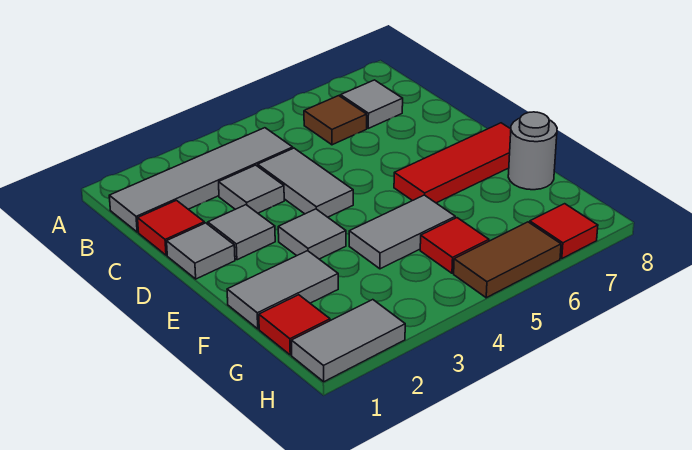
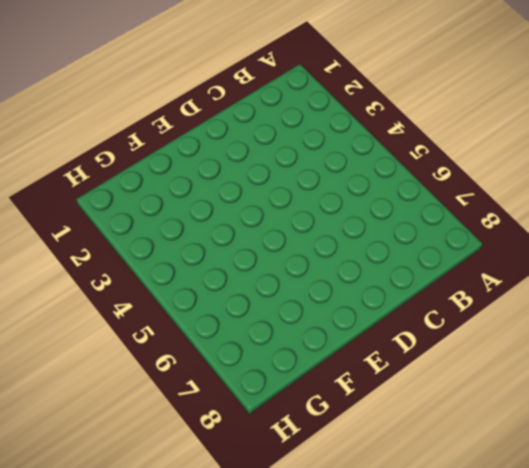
none -> grey 1x4 tile [109,128,293,232]
none -> brown 1x1 tile [304,96,367,145]
none -> grey 1x1 tile [340,80,403,128]

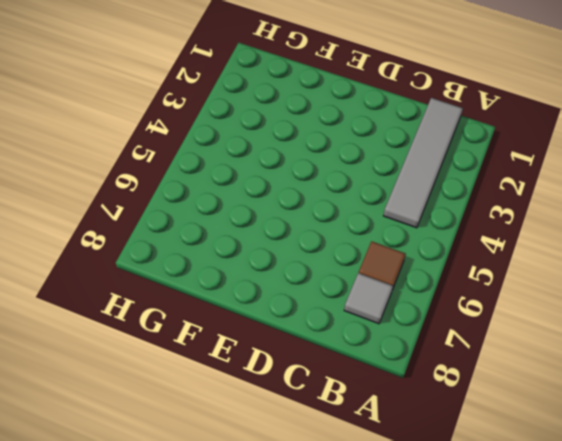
none -> red 1x1 tile [138,200,204,255]
none -> grey 1x1 tile [219,165,284,213]
none -> grey 1x2 tile [258,148,353,217]

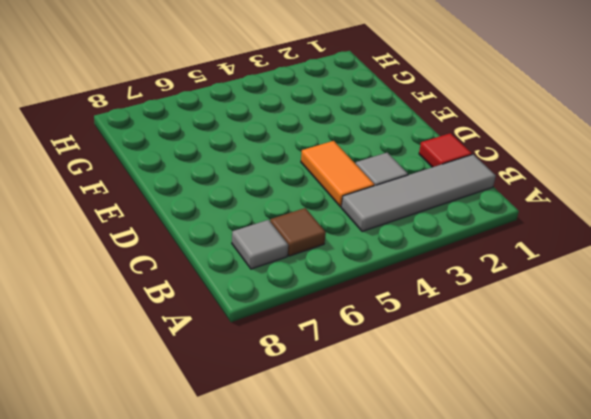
orange 1x2 tile [301,141,375,207] -> grey 1x2 tile [258,148,353,217]
none -> grey 1x1 tile [167,223,235,279]
none -> grey 1x1 tile [208,205,275,260]
none -> grey 1x1 tile [278,209,346,259]

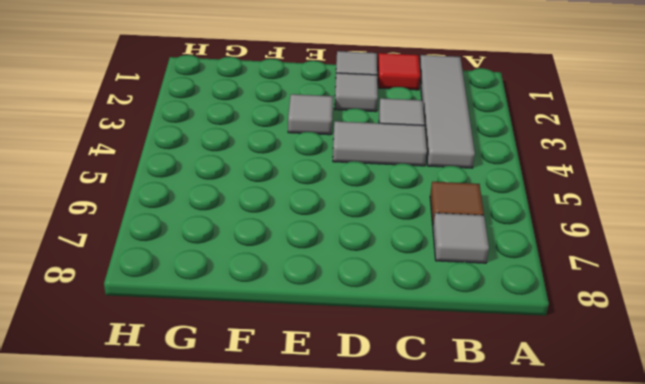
none -> red 1x3 tile [394,123,511,203]
none -> grey 1x2 tile [227,251,338,329]
none -> grey 1x2 tile [349,195,455,269]

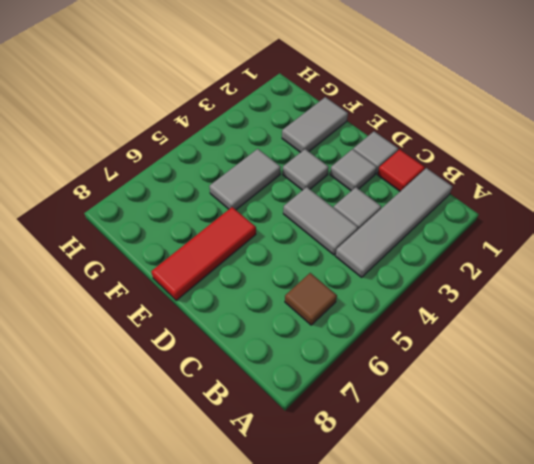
none -> grey 1x1 tile [340,80,403,128]
none -> grey 1x1 round brick [508,112,557,190]
none -> red 1x1 tile [259,295,330,355]

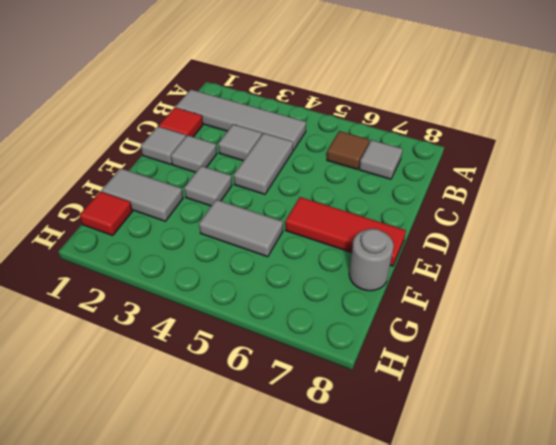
none -> red 1x1 tile [420,218,489,273]
none -> grey 1x2 tile [292,300,405,382]
none -> brown 1x2 tile [454,222,561,298]

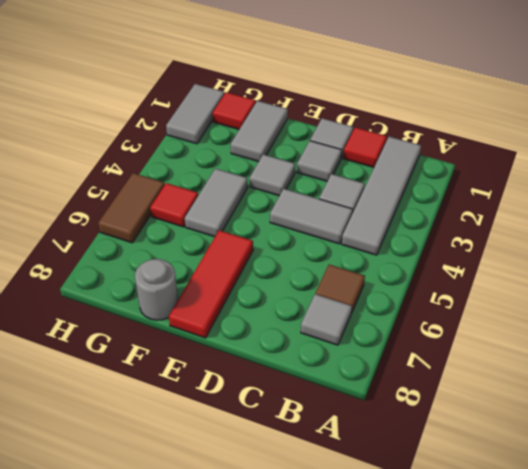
none -> red 1x1 tile [530,204,598,259]

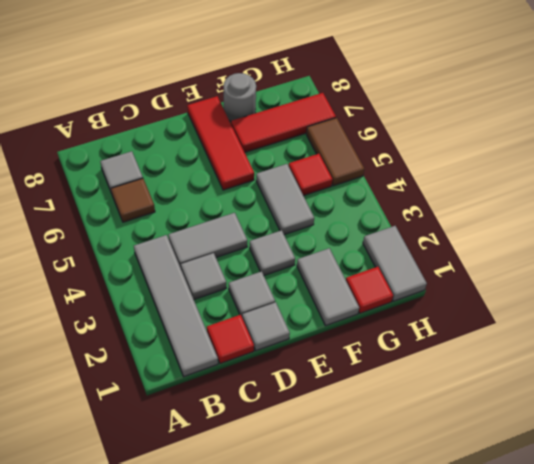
red 1x3 tile [231,93,336,152] -> red 1x1 tile [530,204,598,259]

